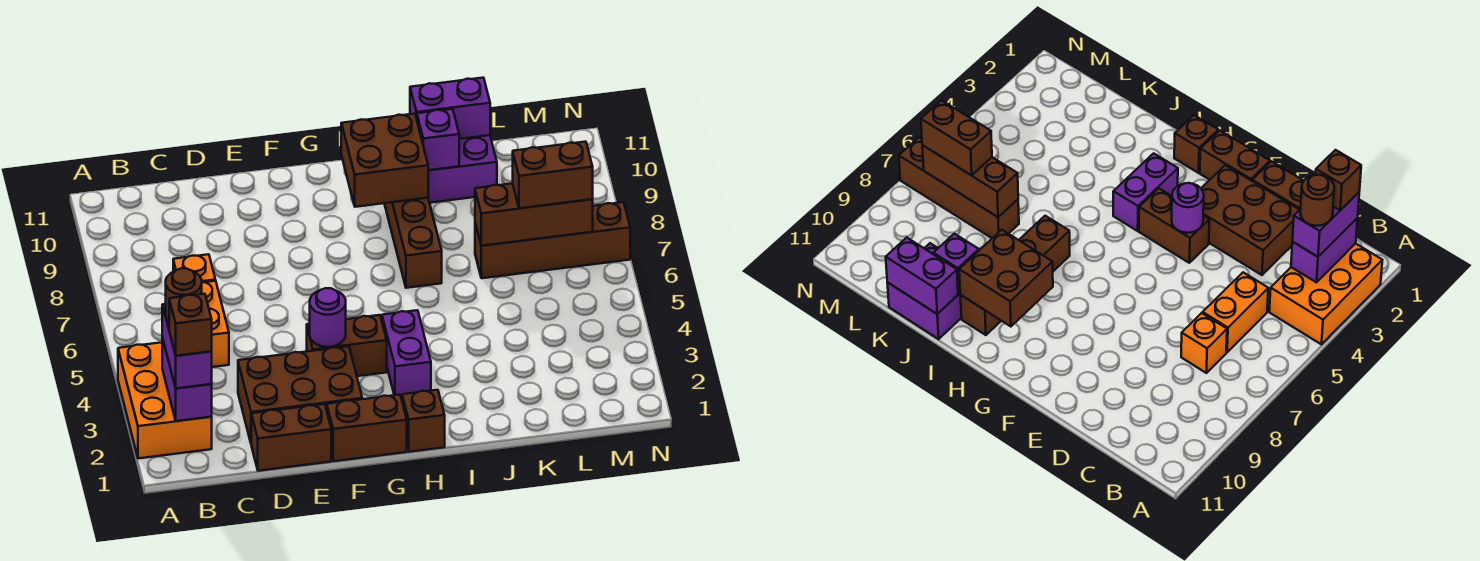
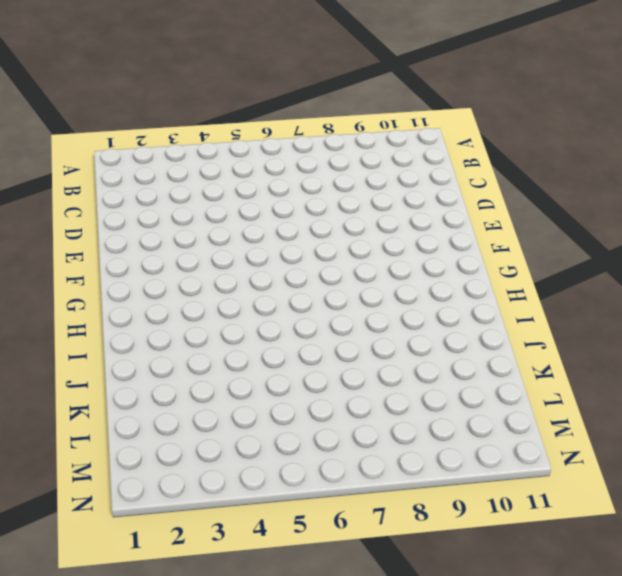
none -> orange 2x3 brick [118,342,212,458]
none -> orange 1x2 brick [202,281,229,367]
none -> orange 1x1 brick [173,254,216,282]

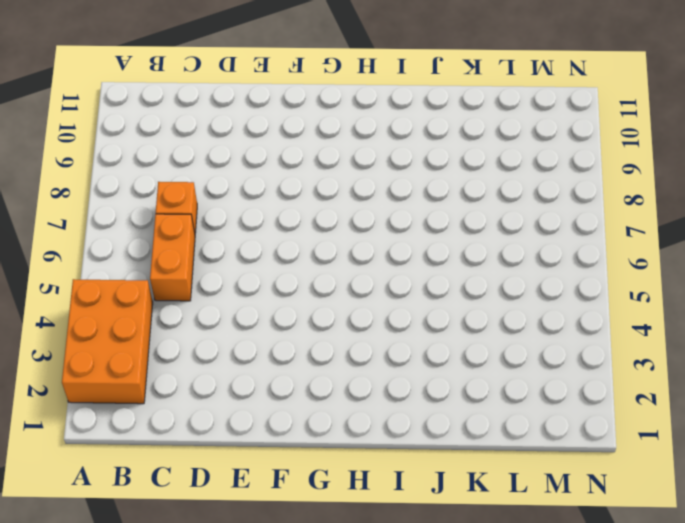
none -> brown 1x2 brick [251,404,331,471]
none -> brown 2x3 brick [238,346,362,442]
none -> brown 1x2 brick [327,395,407,461]

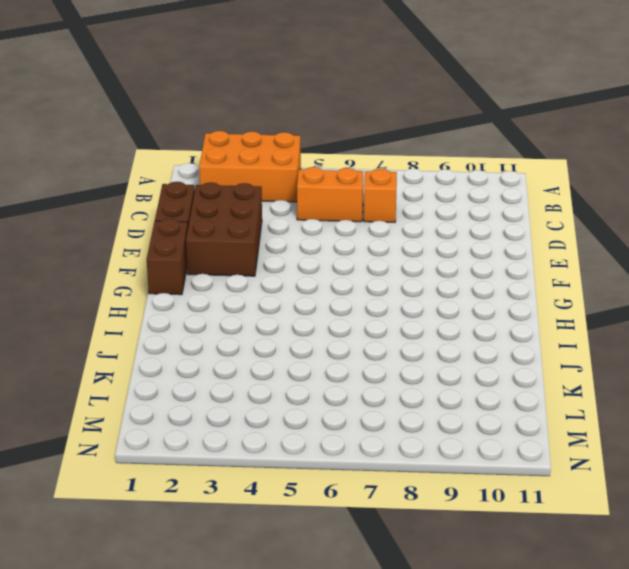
none -> brown 1x2 brick [307,315,387,376]
none -> brown 1x1 brick [402,390,445,452]
none -> purple 1x2 brick [382,310,431,398]

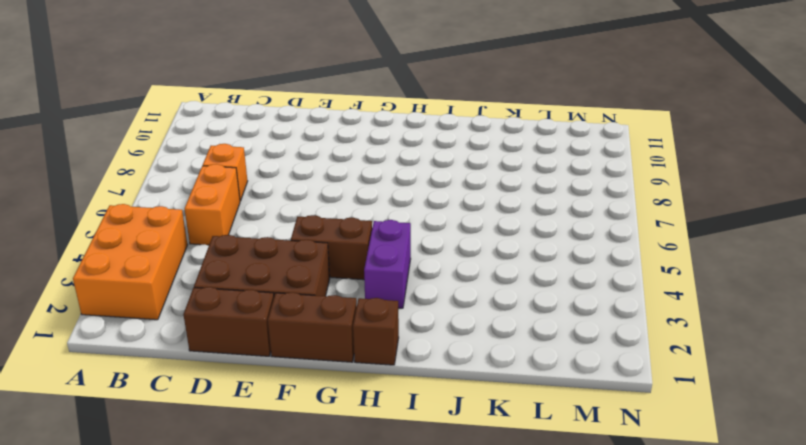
none -> brown 1x4 brick [384,198,442,288]
none -> purple 2x2 brick [428,135,497,203]
none -> brown 1x4 brick [475,202,630,278]

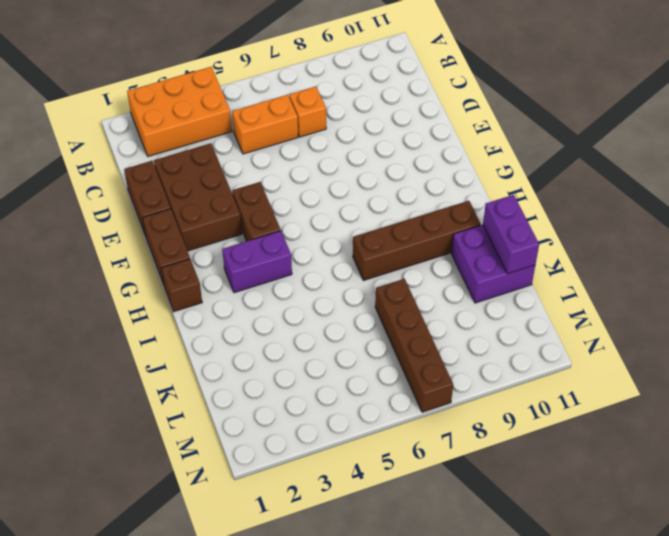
none -> purple 1x2 brick [162,338,212,421]
none -> purple 1x1 round brick [310,288,346,347]
none -> brown 2x2 brick [341,114,429,207]

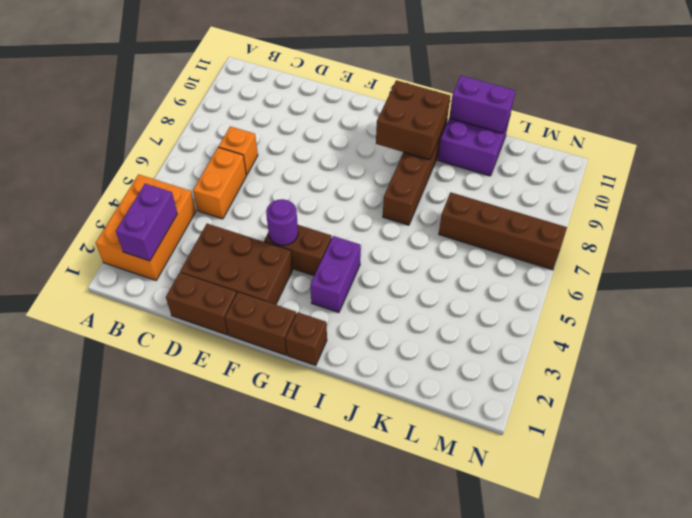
none -> purple 1x1 brick [417,109,459,170]
none -> brown 1x3 brick [475,183,593,246]
none -> purple 1x2 brick [162,304,212,388]

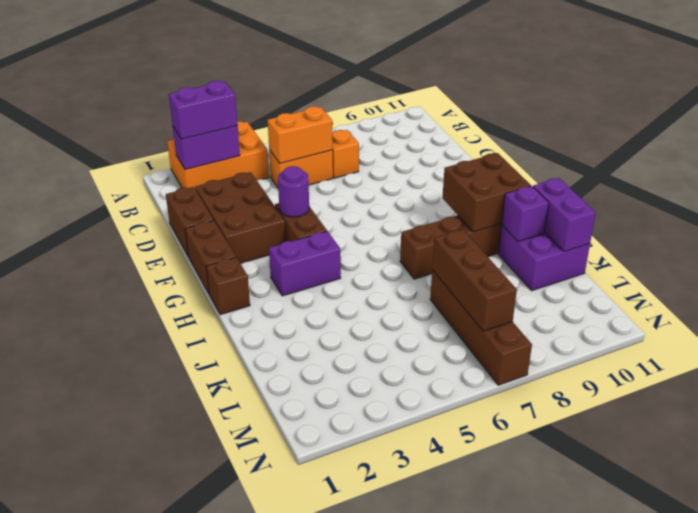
orange 1x2 brick [268,106,333,163] -> none
none -> brown 1x2 brick [513,142,593,208]
none -> brown 1x1 brick [169,294,212,356]
none -> brown 1x1 round brick [166,268,202,321]

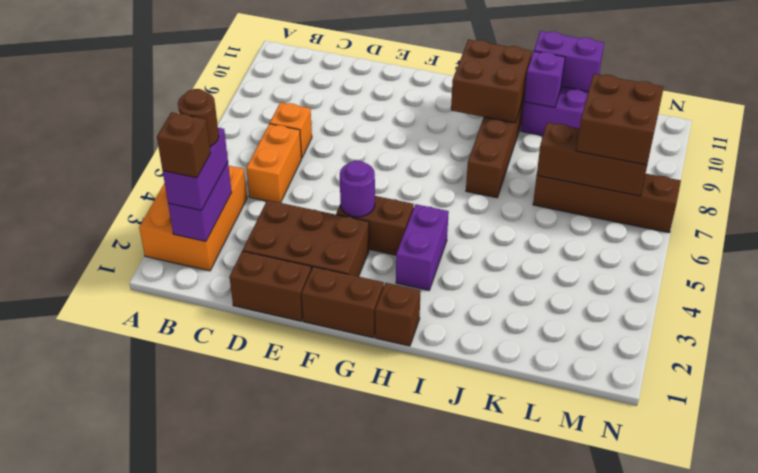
brown 2x2 brick [576,74,664,165] -> brown 1x2 brick [513,142,593,208]

